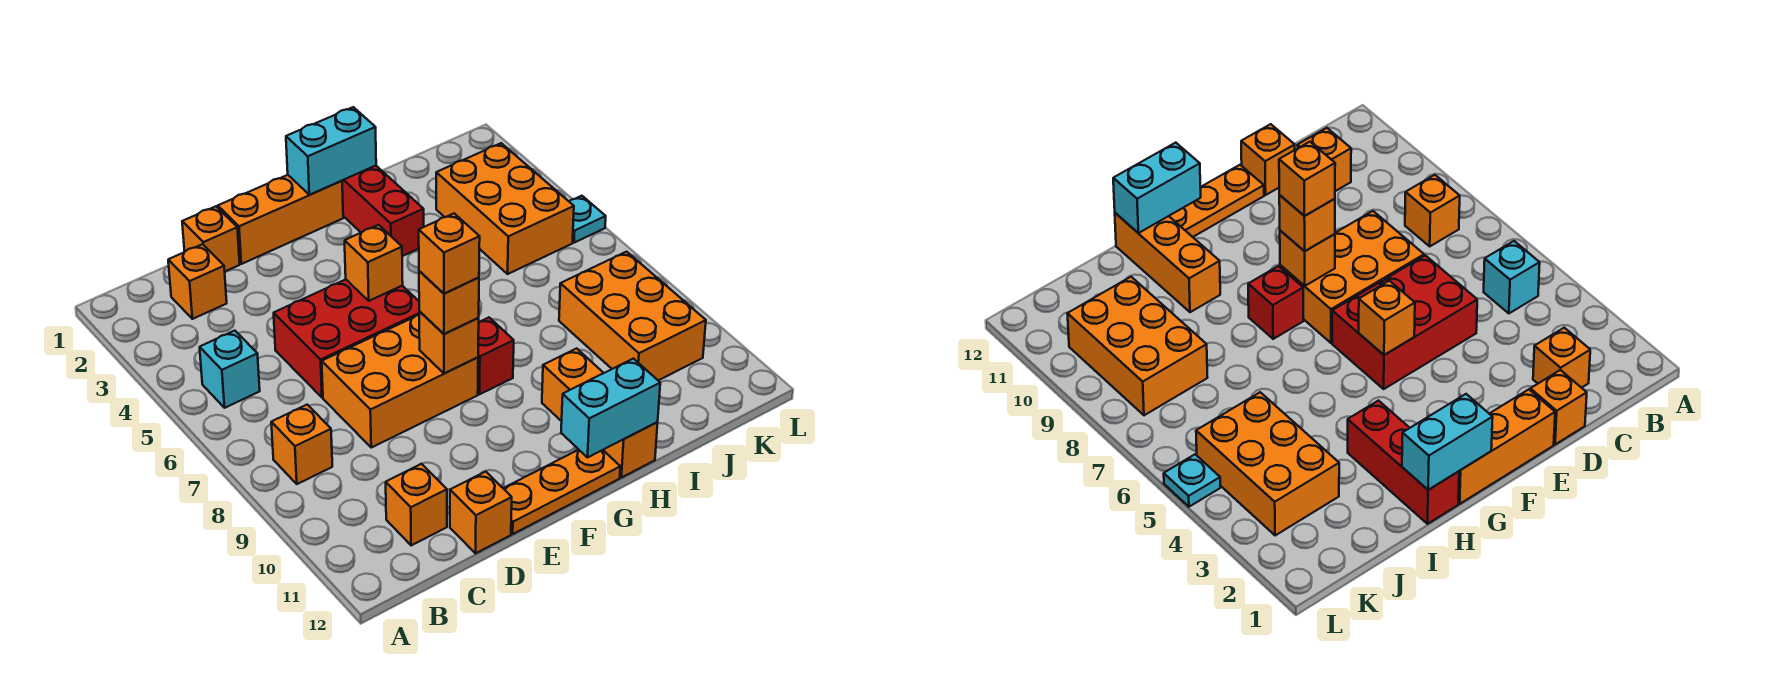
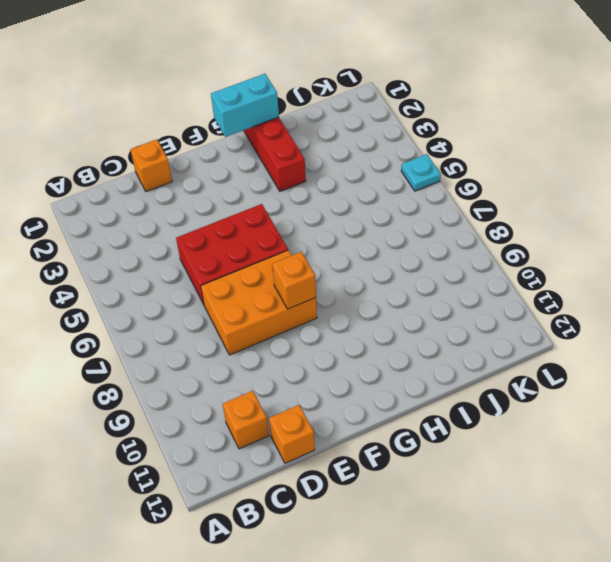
none -> cyan 1x1 brick [200,331,260,408]
none -> orange 1x1 brick [271,405,332,484]
none -> orange 1x1 brick [168,244,227,319]

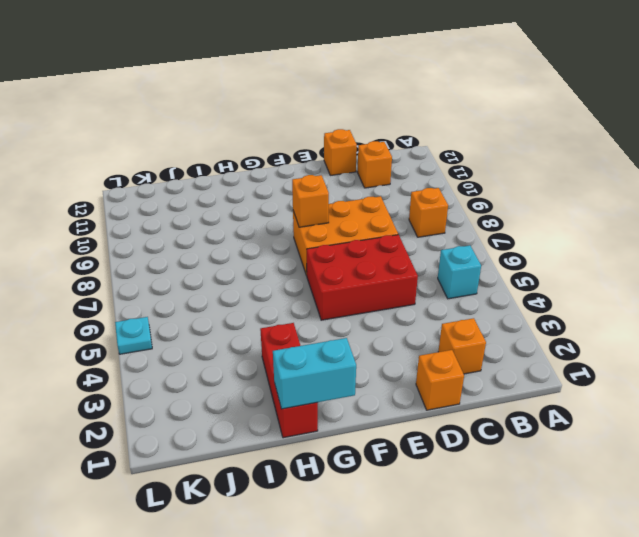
none -> orange 1x3 brick [218,175,343,264]
none -> orange 1x3 plate [503,450,620,534]
none -> red 1x1 brick [478,318,514,394]

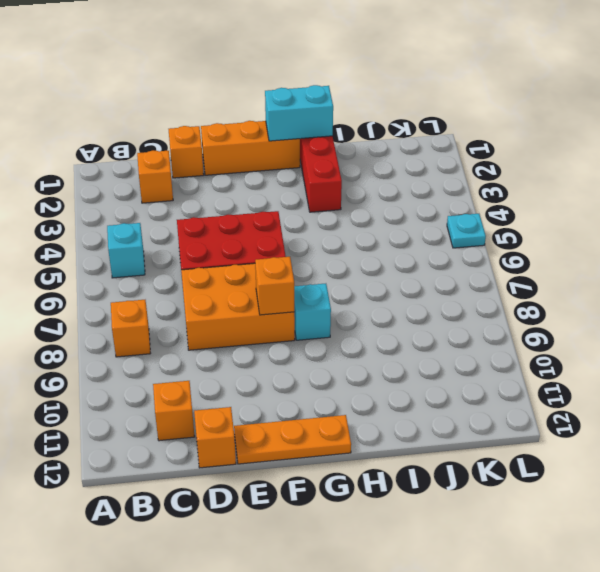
cyan 1x1 brick [294,284,331,340] -> red 1x1 brick [478,318,514,394]
none -> orange 1x3 brick [542,348,658,478]
none -> orange 2x3 brick [436,143,574,274]
none -> orange 2x3 brick [559,252,706,380]

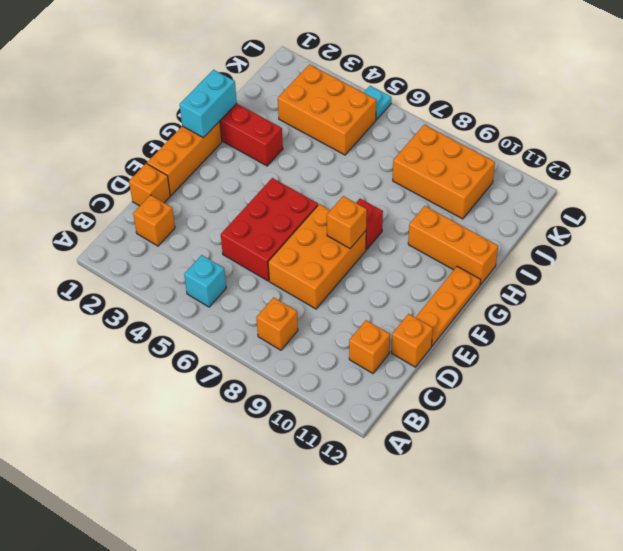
none -> orange 1x1 brick [345,225,403,301]
none -> cyan 1x2 brick [561,359,660,458]
none -> orange 1x1 brick [419,271,479,334]

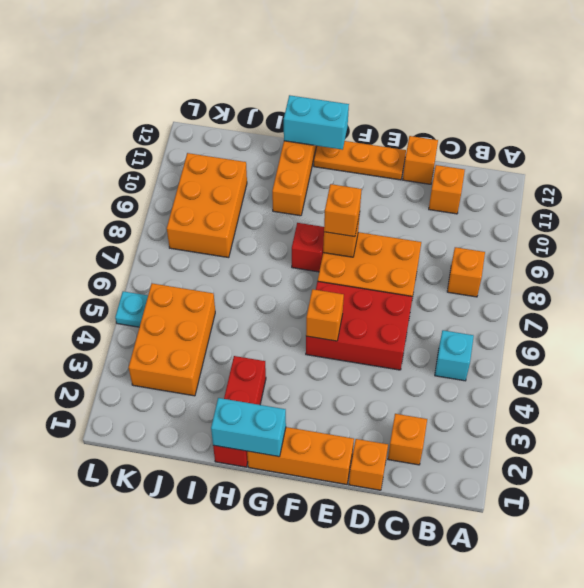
none -> orange 1x1 brick [419,214,480,293]

